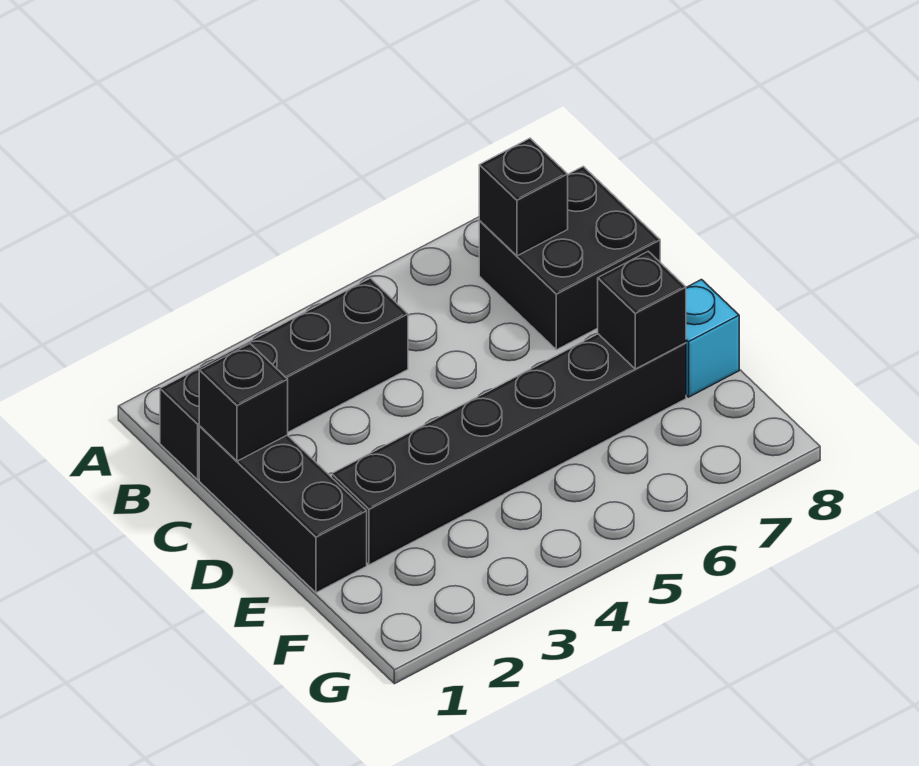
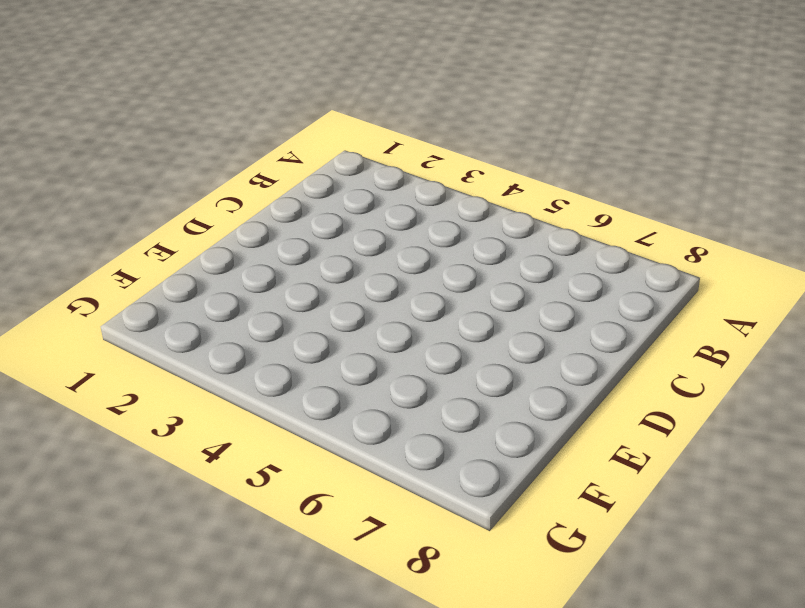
none -> black 1x4 brick [160,278,408,479]
none -> black 2x2 brick [479,166,660,350]

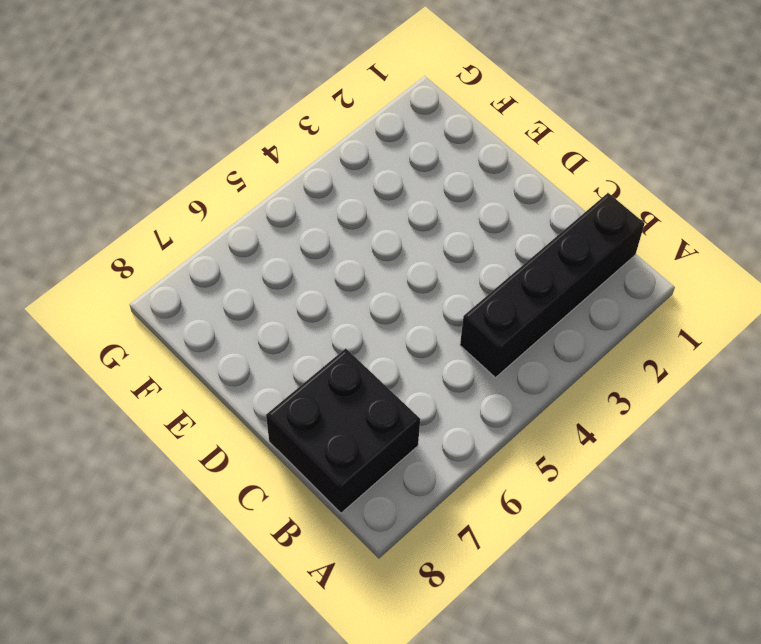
none -> black 1x3 brick [199,426,367,593]
none -> black 1x6 brick [332,334,686,565]

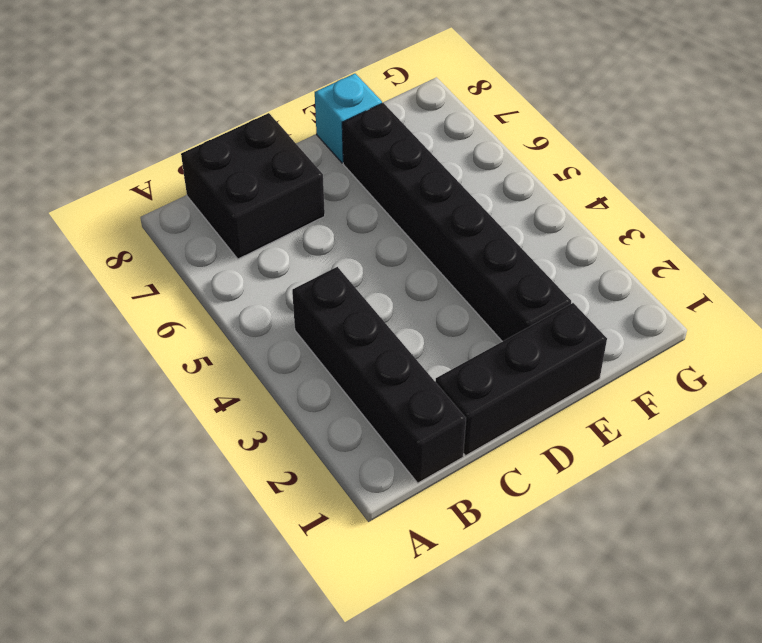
none -> black 1x1 brick [479,138,568,256]
none -> black 1x1 brick [199,344,288,461]

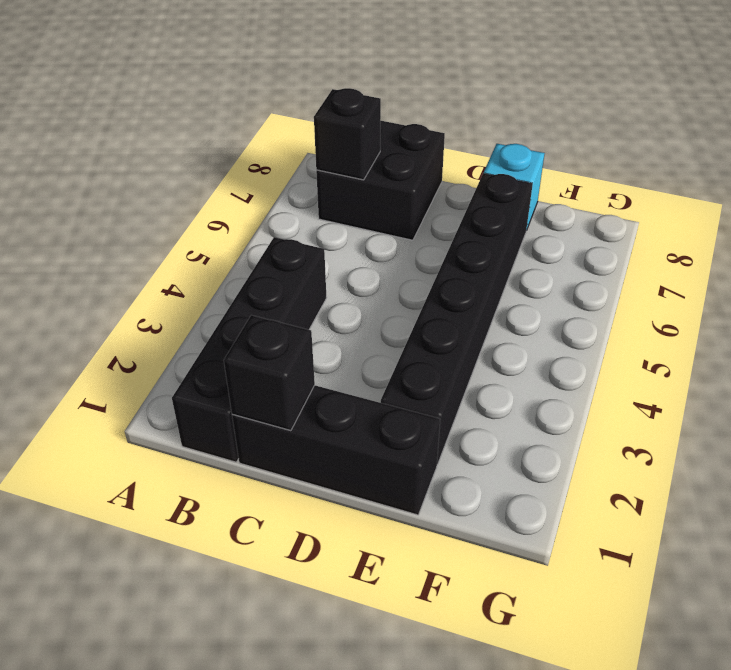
none -> black 1x1 brick [598,251,686,369]

